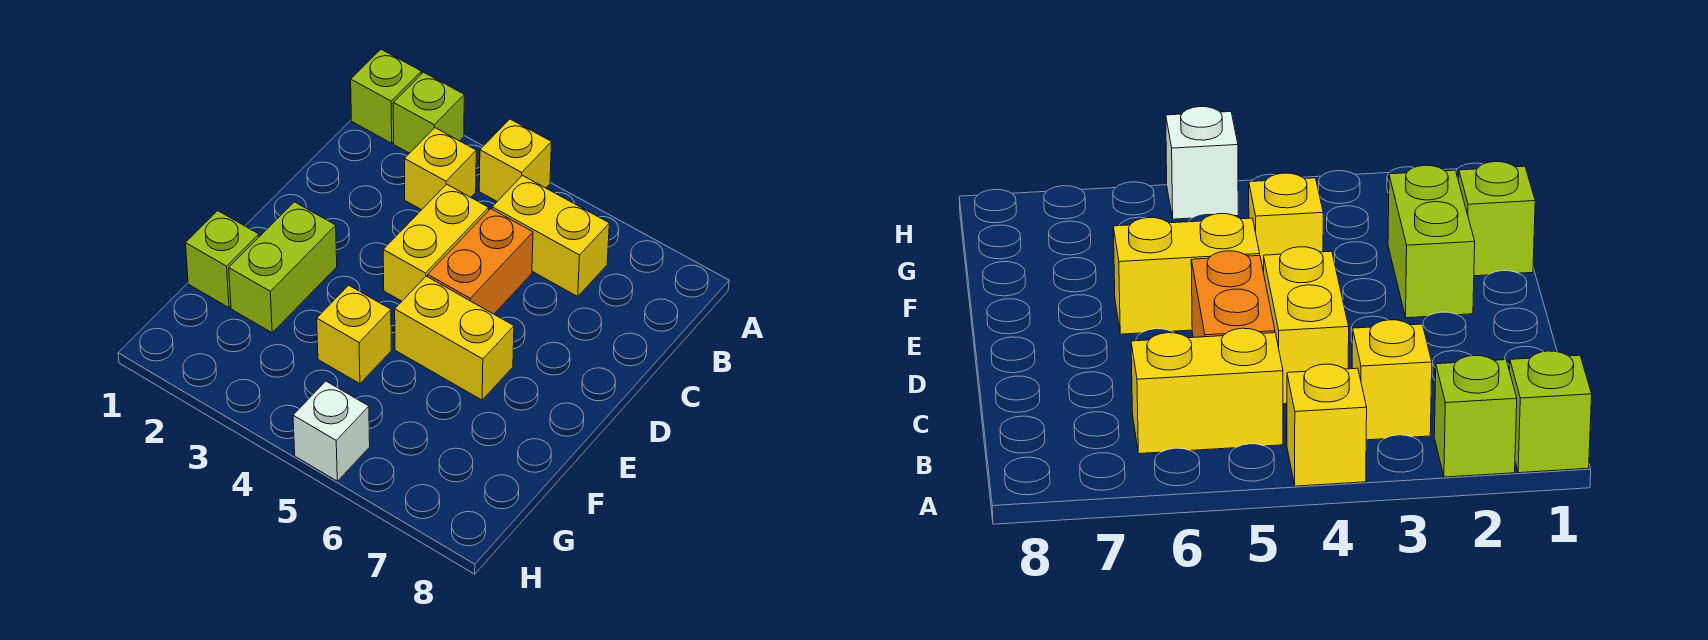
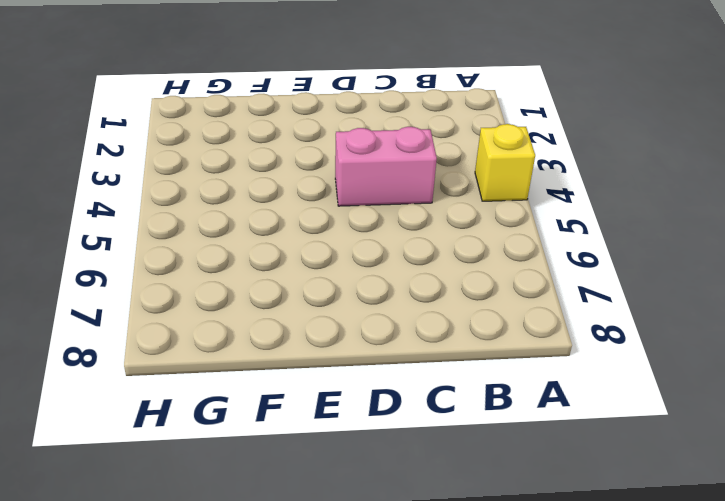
pink 1x2 brick [335,127,437,206] -> yellow 1x2 brick [383,184,489,301]
none -> lime 1x1 brick [351,49,421,143]
none -> lime 1x1 brick [393,72,464,153]
none -> yellow 1x1 brick [405,128,476,210]

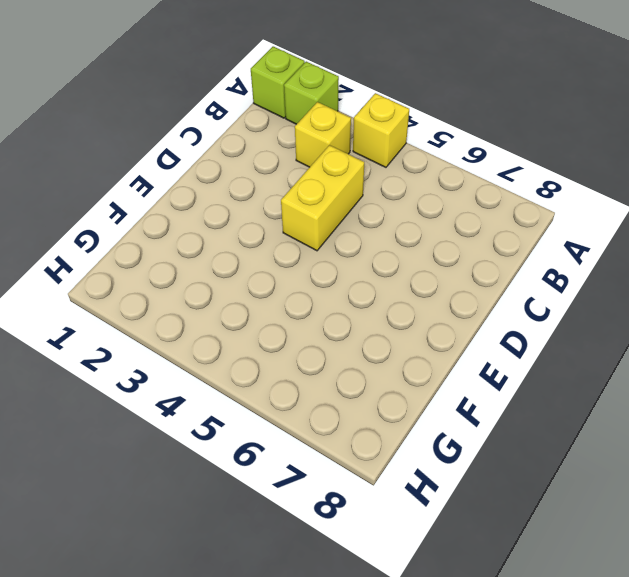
none -> yellow 1x2 brick [492,176,609,296]
none -> orange 1x2 brick [428,209,533,314]
none -> lime 1x2 brick [229,202,337,333]

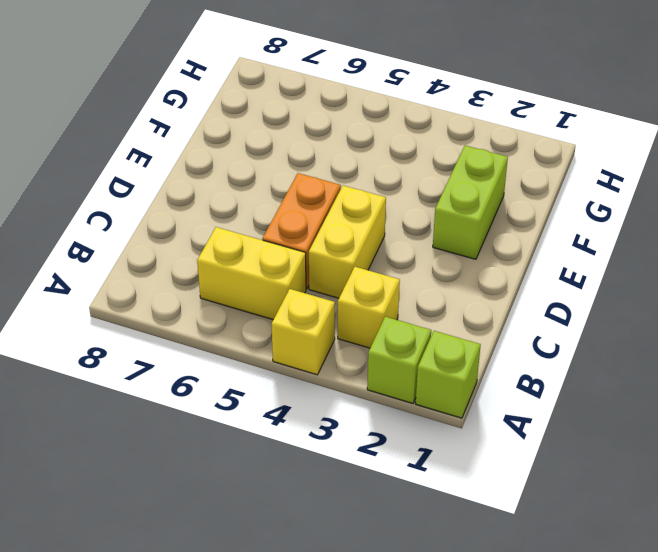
none -> yellow 1x2 brick [395,276,514,400]
none -> lime 1x1 brick [185,211,259,308]
none -> yellow 1x1 brick [317,285,391,384]

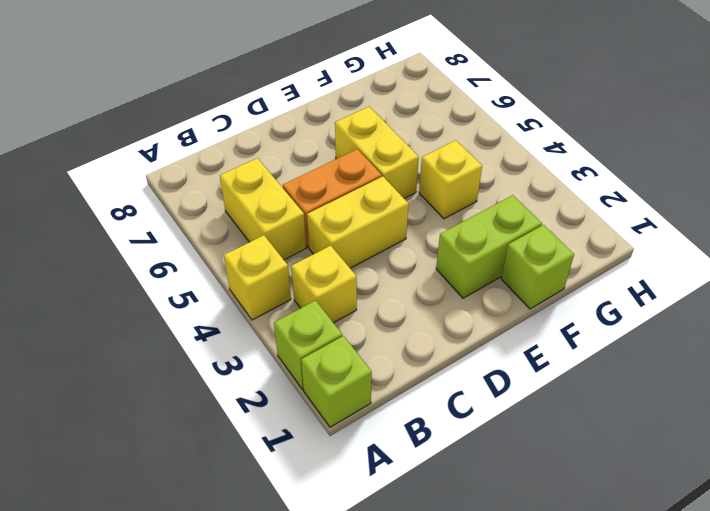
none -> white 1x1 brick [293,381,370,481]

